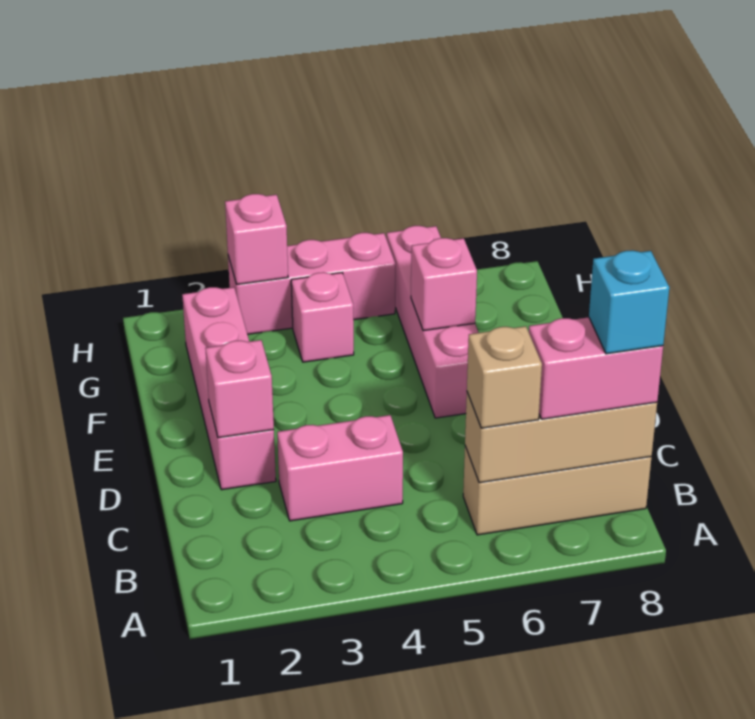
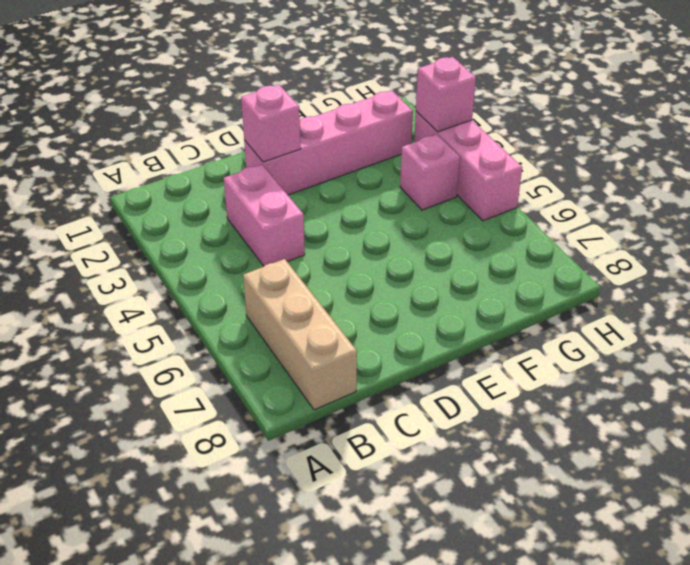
none -> pink 1x4 brick [387,226,479,418]
none -> tan 1x3 brick [465,392,657,483]
none -> pink 1x1 brick [411,238,477,331]

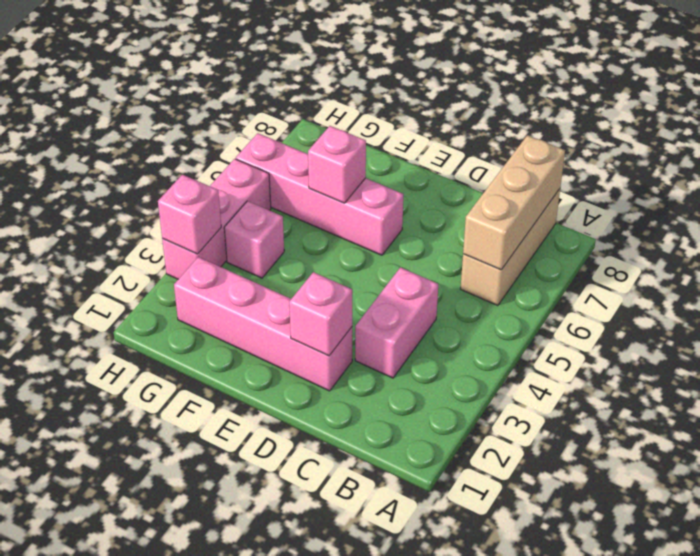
none -> tan 1x1 brick [467,326,542,428]
none -> pink 1x2 brick [529,317,663,419]
none -> cyan 1x1 brick [589,250,669,354]

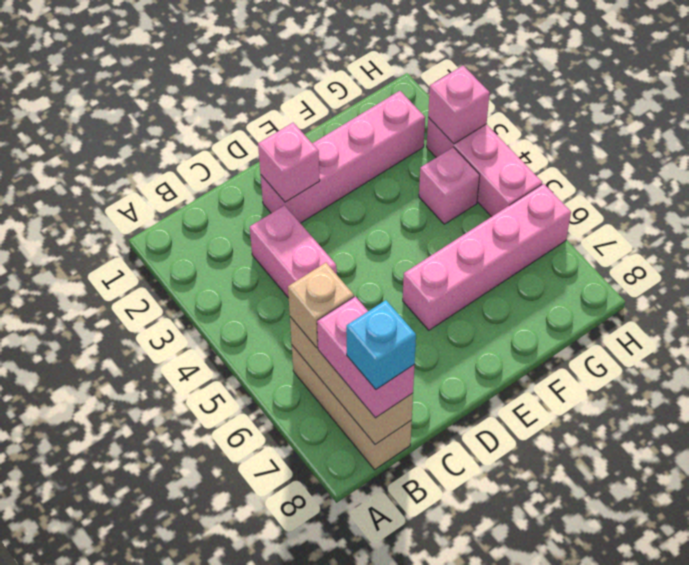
none -> pink 1x1 brick [411,238,477,331]

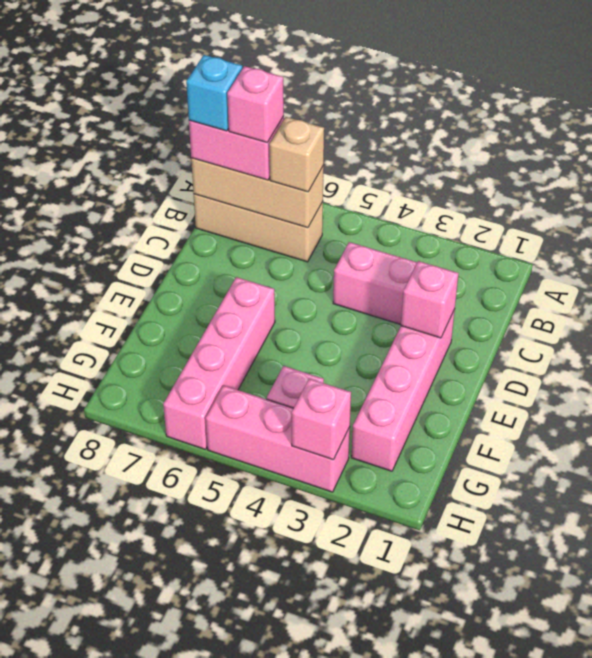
pink 1x1 brick [227,66,284,142] -> pink 1x1 brick moved to [411,238,477,331]

